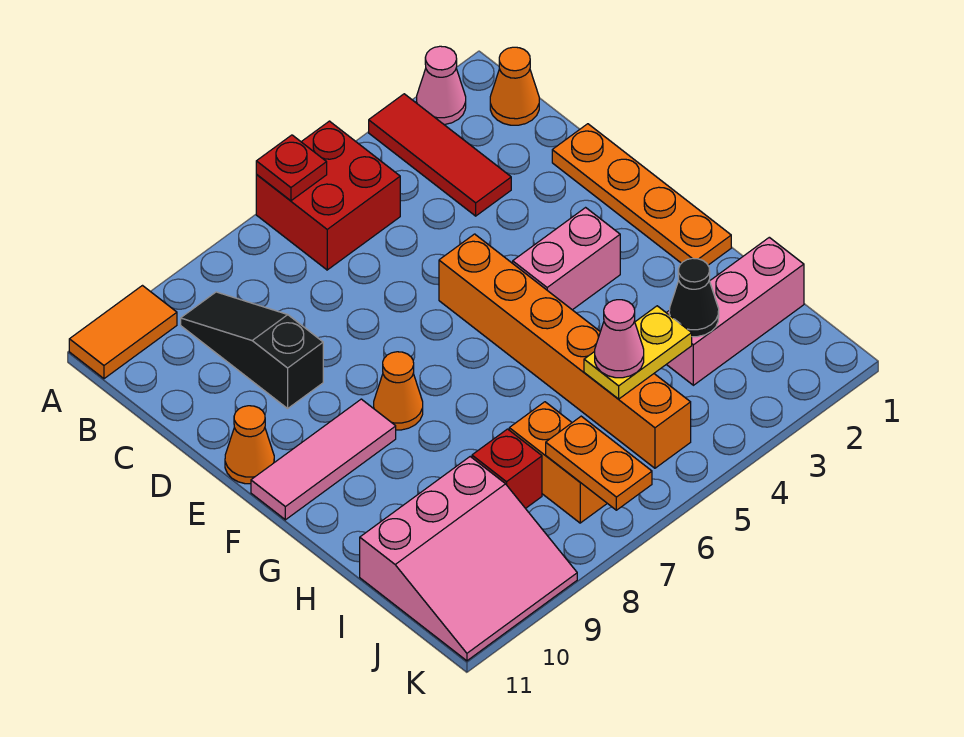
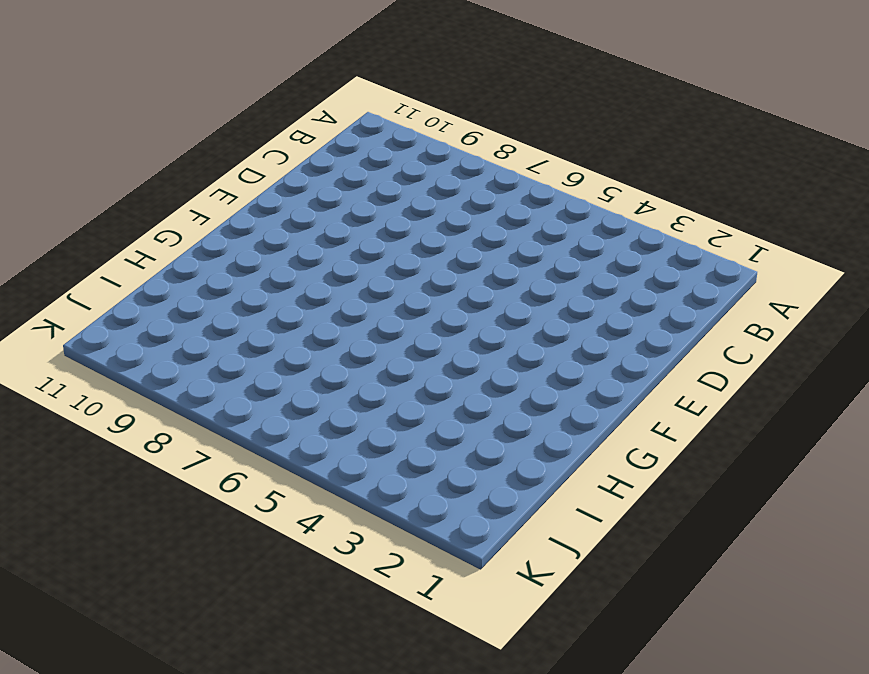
none -> pink 1x1 cone [416,46,466,125]
none -> red 1x3 tile [369,94,511,216]
none -> red 2x2 brick [256,121,400,270]

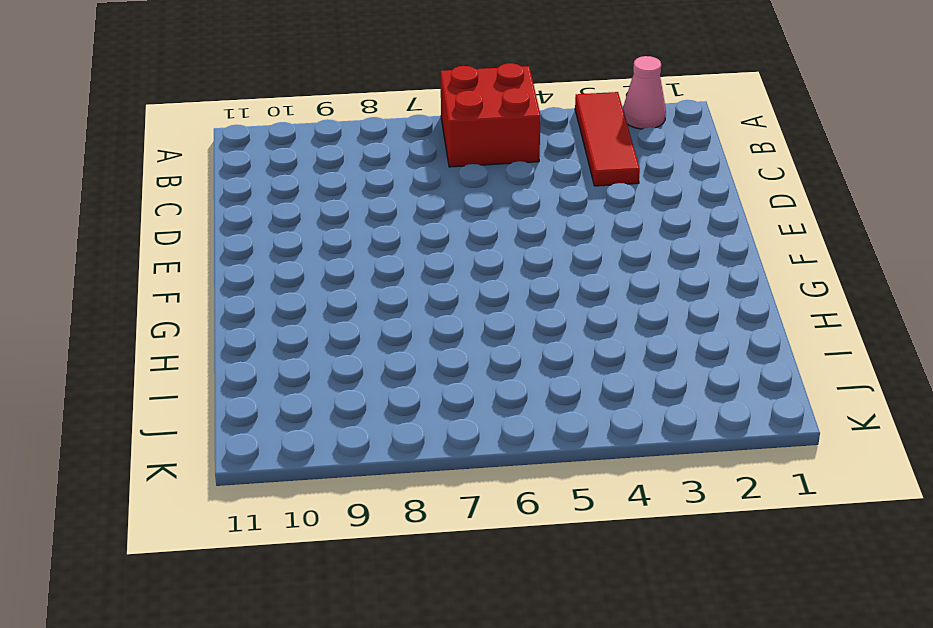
none -> orange 1x2 tile [69,286,177,379]
none -> orange 1x1 cone [490,47,539,125]
none -> black 1x3 slope [181,292,323,408]

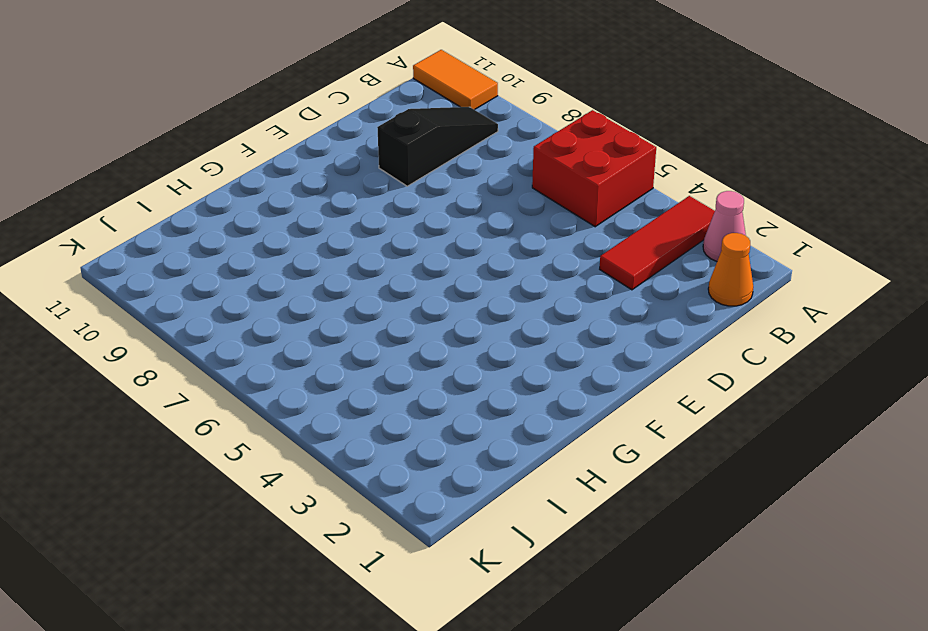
none -> orange 1x4 plate [552,124,731,265]
none -> orange 1x6 brick [439,234,691,468]
none -> orange 1x1 cone [225,406,274,484]

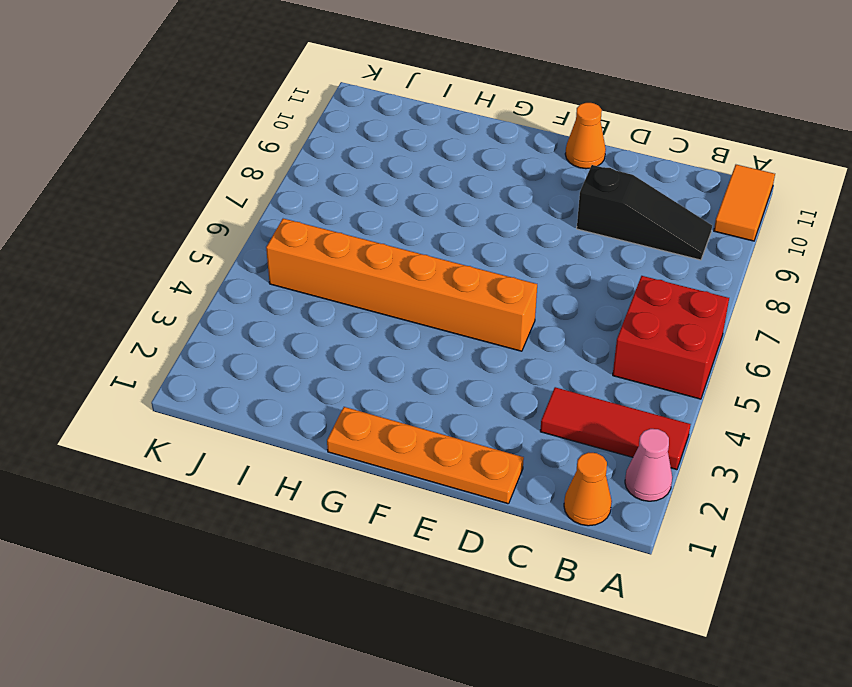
none -> pink 1x2 brick [513,208,620,310]
none -> orange 1x1 cone [374,352,423,430]
none -> pink 1x3 tile [251,399,396,520]

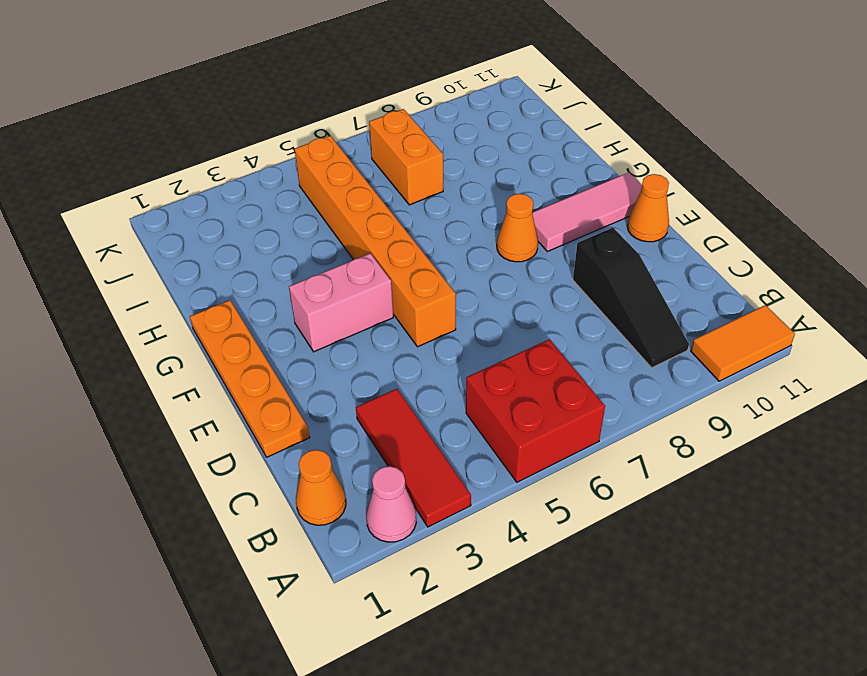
none -> pink 1x3 brick [666,237,804,385]
none -> red 1x1 brick [472,429,542,508]
none -> pink 3x3 slope [360,457,577,661]

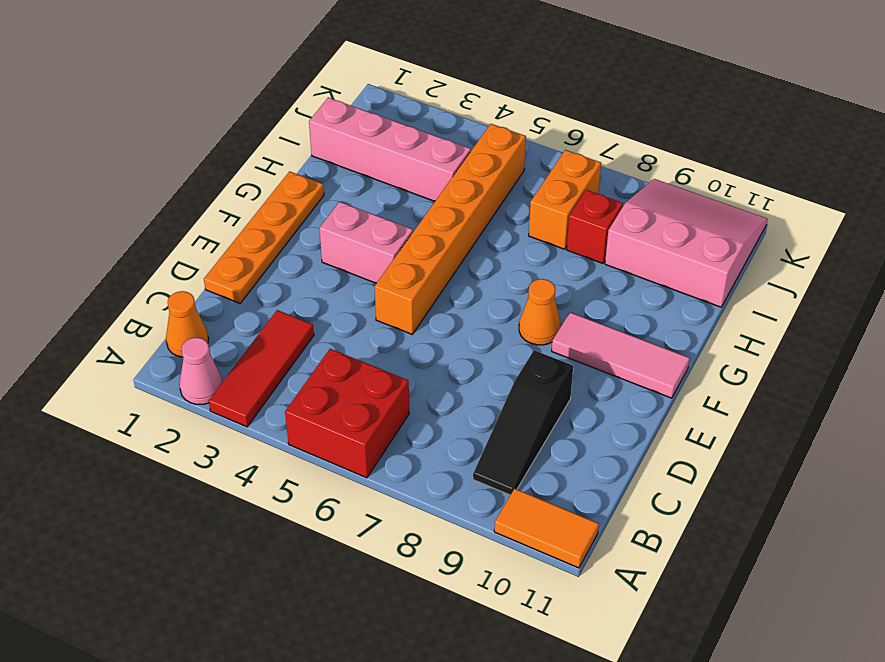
pink 1x4 brick [309,98,471,201] -> pink 1x3 brick [666,237,804,385]
none -> orange 1x1 cone [225,406,274,484]
none -> red 1x1 plate [256,135,327,201]
none -> black 1x1 cone [669,258,719,337]

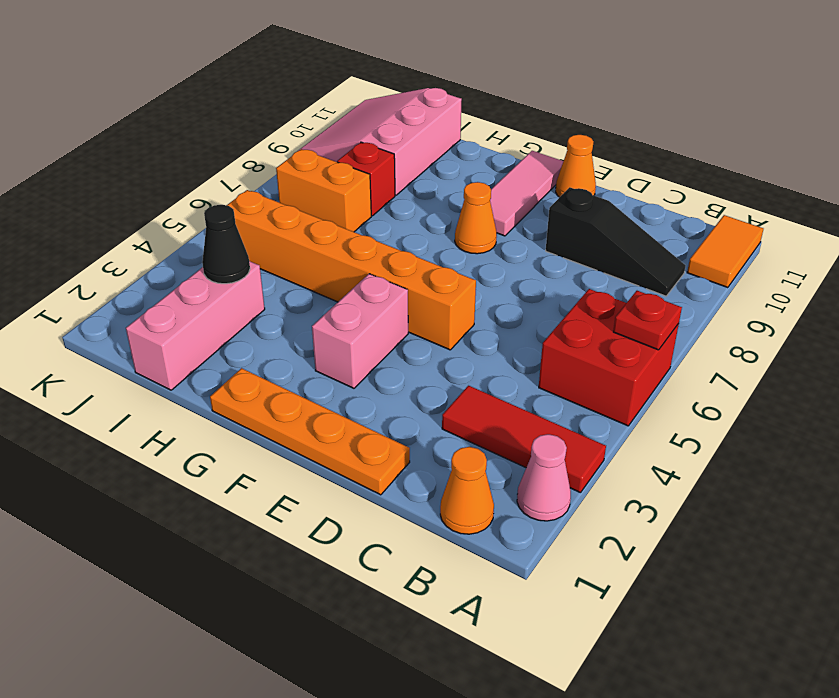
none -> yellow 1x2 plate [584,306,692,399]
none -> orange 1x2 plate [546,416,652,510]
none -> pink 1x1 cone [595,300,644,378]

